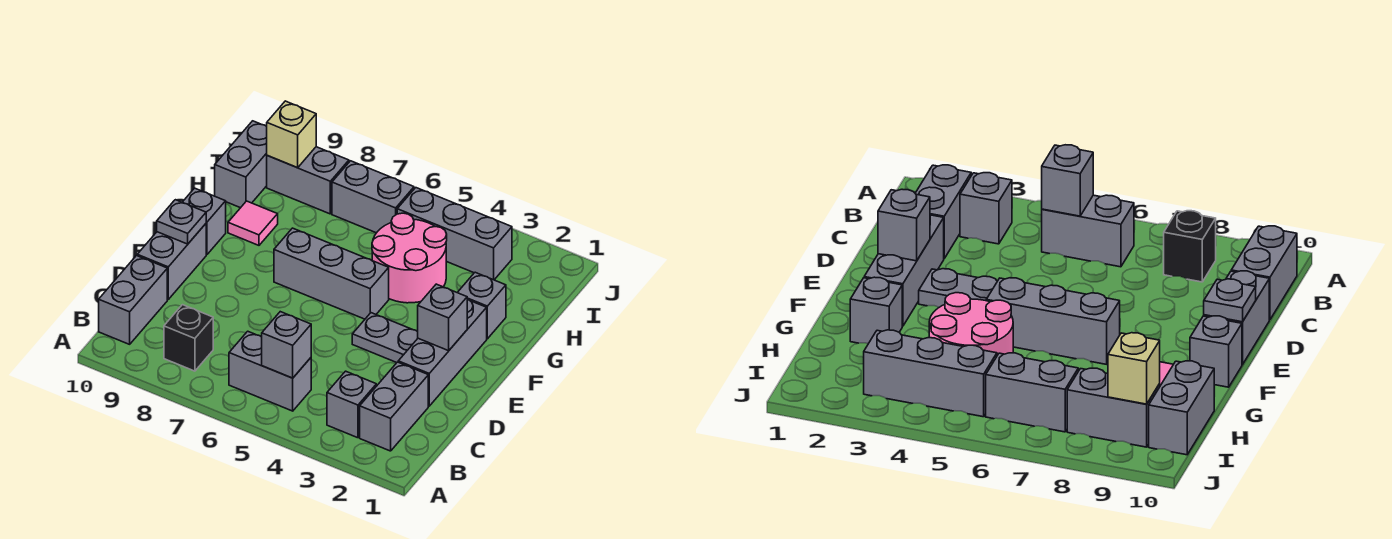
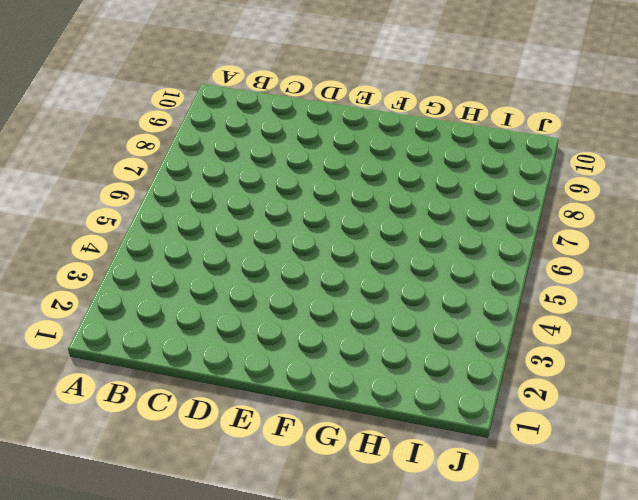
none -> grey 1x2 brick [360,362,428,451]
none -> grey 1x1 brick [327,371,376,438]
none -> grey 1x2 brick [229,331,311,411]

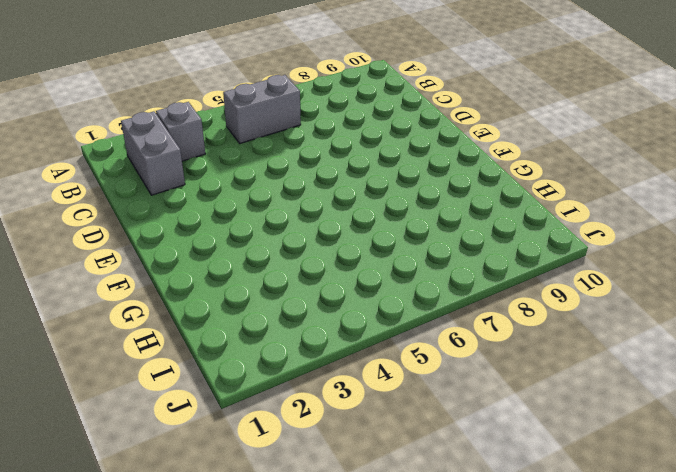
none -> black 1x1 brick [164,305,213,371]
none -> grey 1x2 brick [99,256,167,344]
none -> grey 1x3 brick [398,299,487,406]

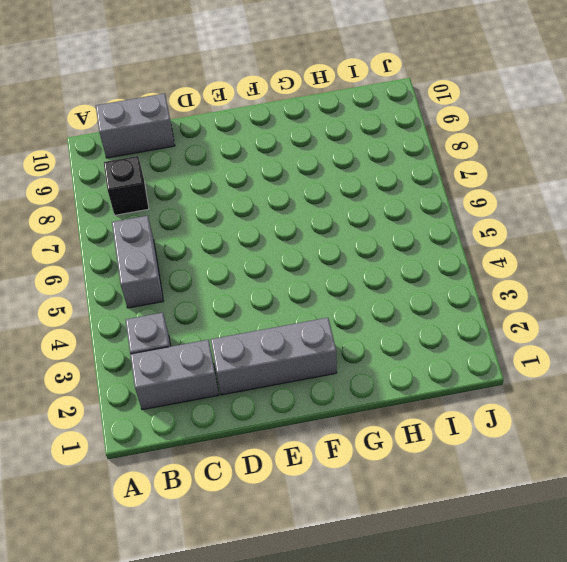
none -> grey 1x2 brick [137,224,206,299]
none -> grey 1x2 plate [352,313,418,363]
none -> grey 1x3 brick [274,228,389,319]

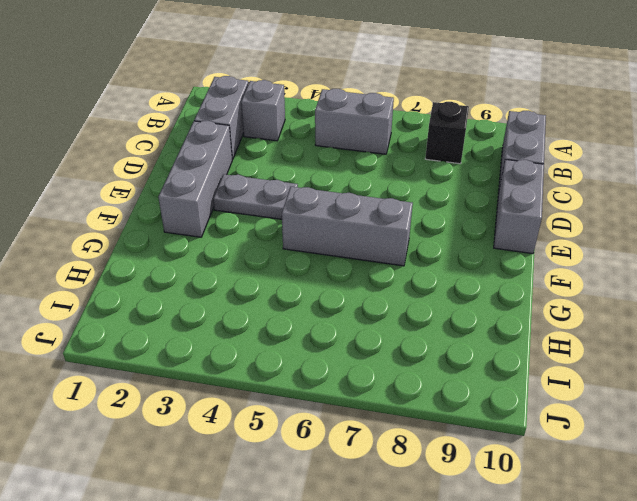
none -> grey 1x1 brick [182,188,226,255]
none -> grey 1x1 brick [457,272,506,339]
none -> pink 2x2 round brick [372,213,447,303]

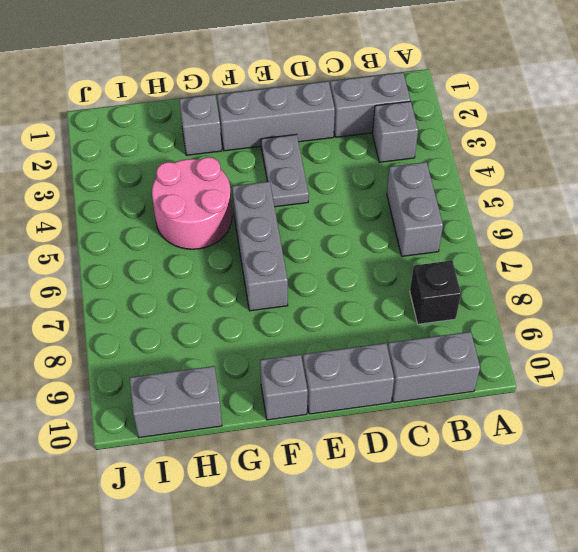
none -> pink 1x1 tile [228,201,278,245]
none -> grey 1x3 brick [397,188,512,280]
none -> grey 1x2 brick [332,161,414,233]

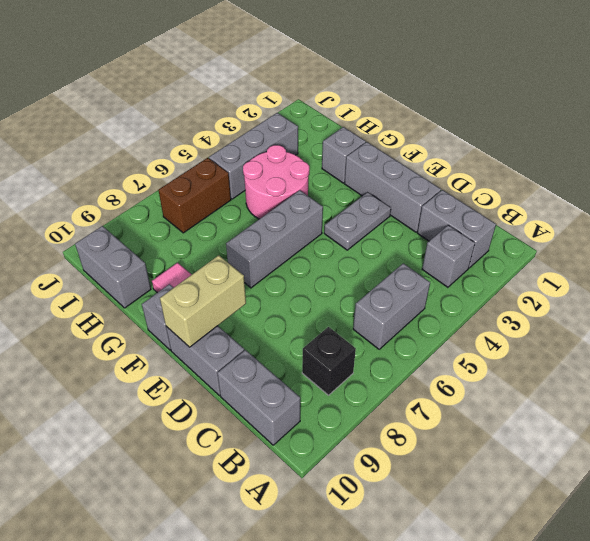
tan 1x2 brick [160,255,246,347] -> grey 1x1 plate [157,200,206,244]
brown 1x2 brick [158,158,231,233] -> grey 1x2 brick [332,161,414,233]
none -> grey 1x2 brick [267,147,349,214]
none -> grey 1x1 brick [262,312,311,378]
none -> grey 1x1 brick [418,284,467,351]

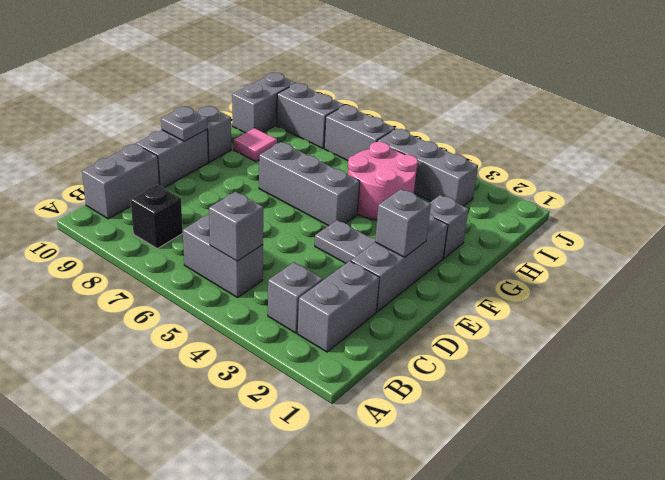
none -> tan 1x1 brick [267,101,316,168]

